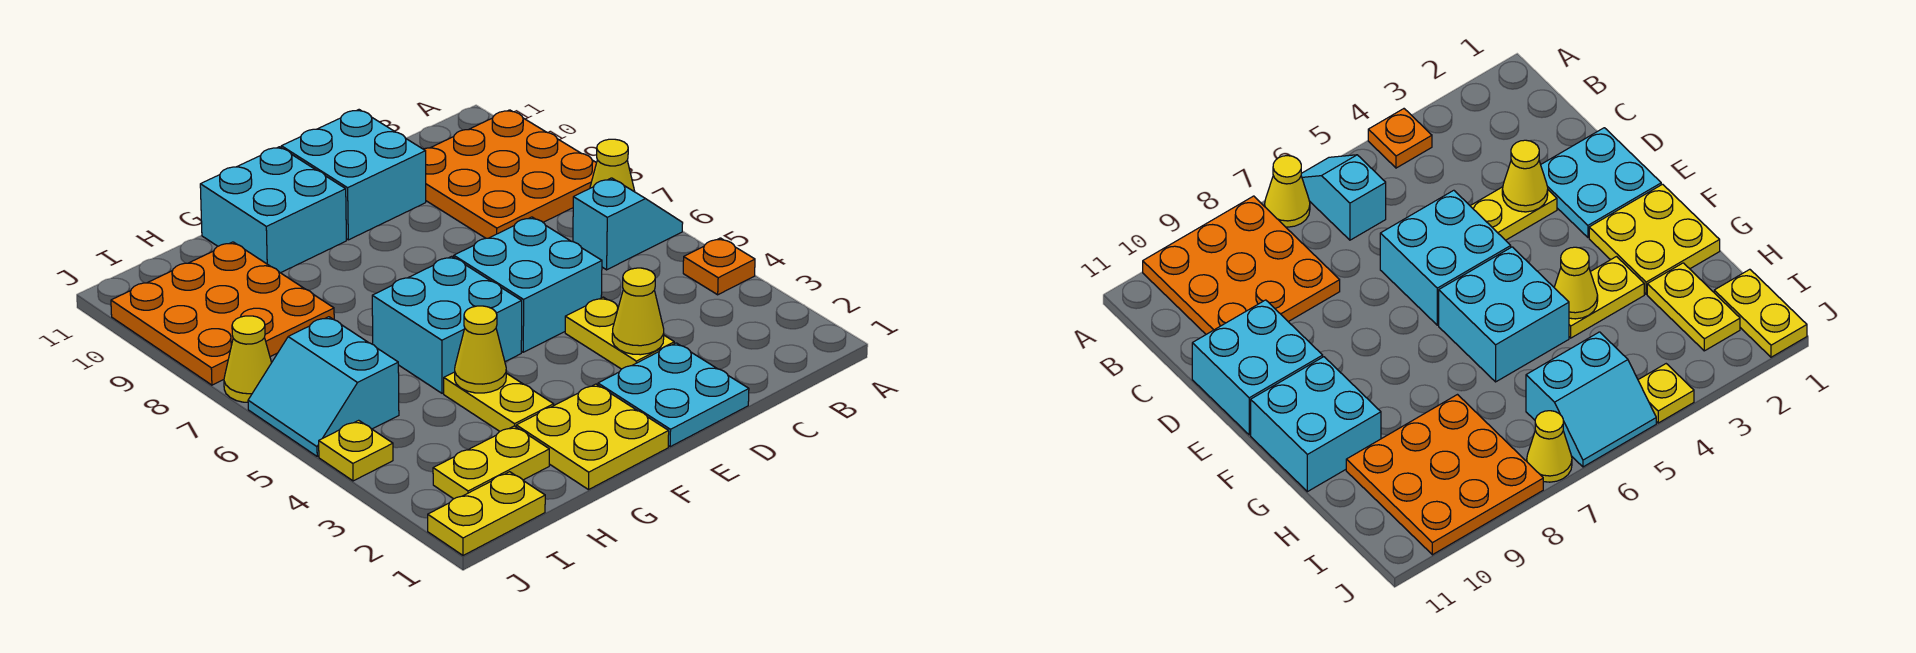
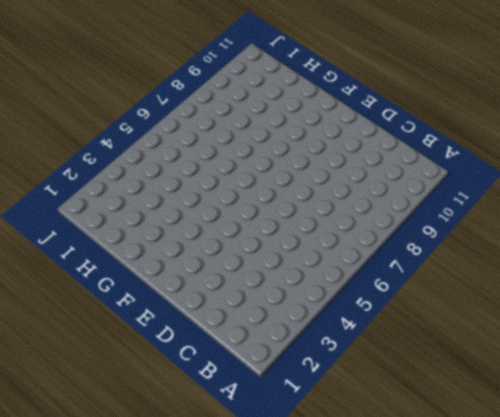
none -> orange 1x1 plate [683,238,755,295]
none -> cyan 1x2 slope [573,178,683,270]
none -> yellow 1x1 cone [590,139,635,192]

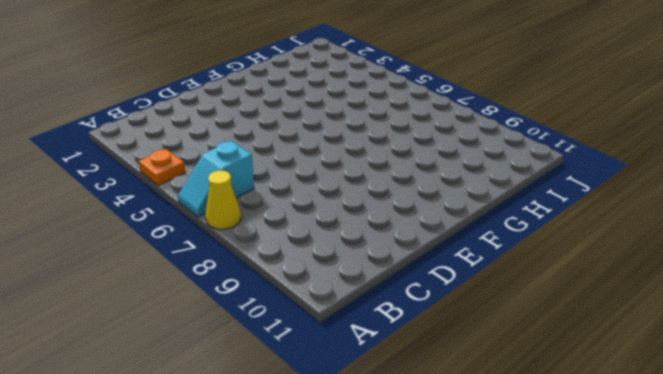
none -> orange 3x3 plate [424,110,596,238]
none -> cyan 2x2 plate [598,343,749,447]
none -> yellow 1x2 plate [565,297,674,369]

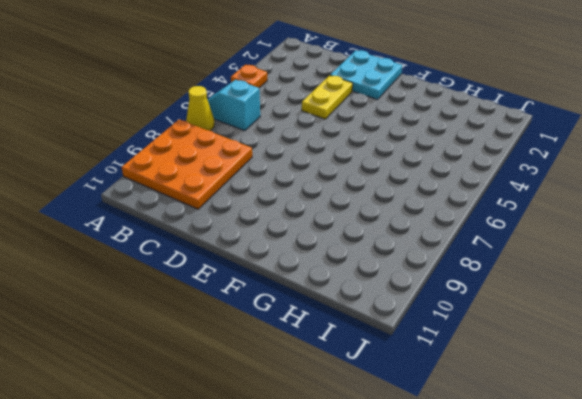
none -> cyan 2x2 brick [454,217,602,352]
none -> cyan 2x2 brick [281,110,426,240]
none -> yellow 2x2 plate [516,384,669,490]

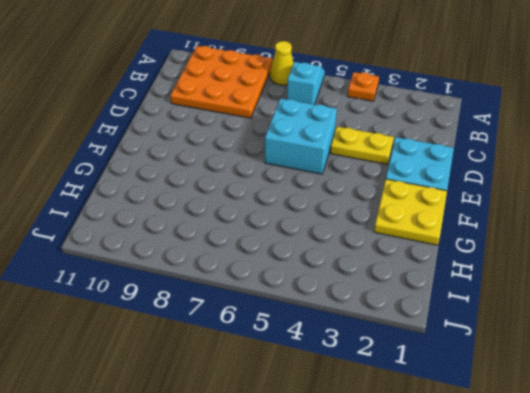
none -> cyan 2x2 brick [281,110,426,240]
none -> cyan 2x2 brick [372,256,522,393]
none -> cyan 2x2 brick [200,147,346,273]

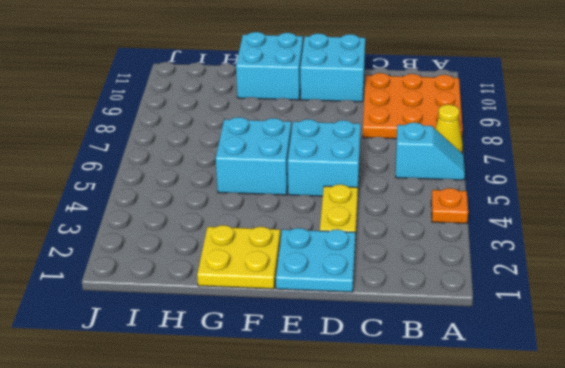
none -> yellow 1x2 plate [444,372,554,431]
none -> yellow 1x2 plate [433,426,549,499]
none -> orange 3x3 plate [111,242,334,385]

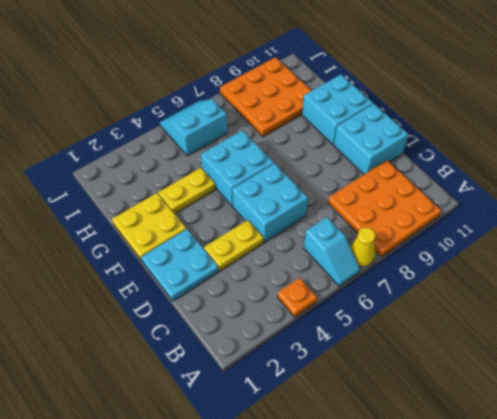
none -> yellow 1x2 plate [433,426,549,499]
none -> yellow 1x2 plate [428,472,545,556]
none -> yellow 1x1 plate [319,420,393,481]

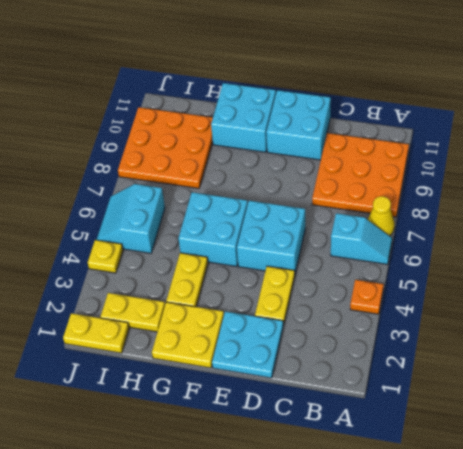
none -> yellow 1x1 cone [224,316,272,402]
none -> yellow 1x1 cone [612,268,664,355]
none -> yellow 1x1 cone [455,306,506,393]

